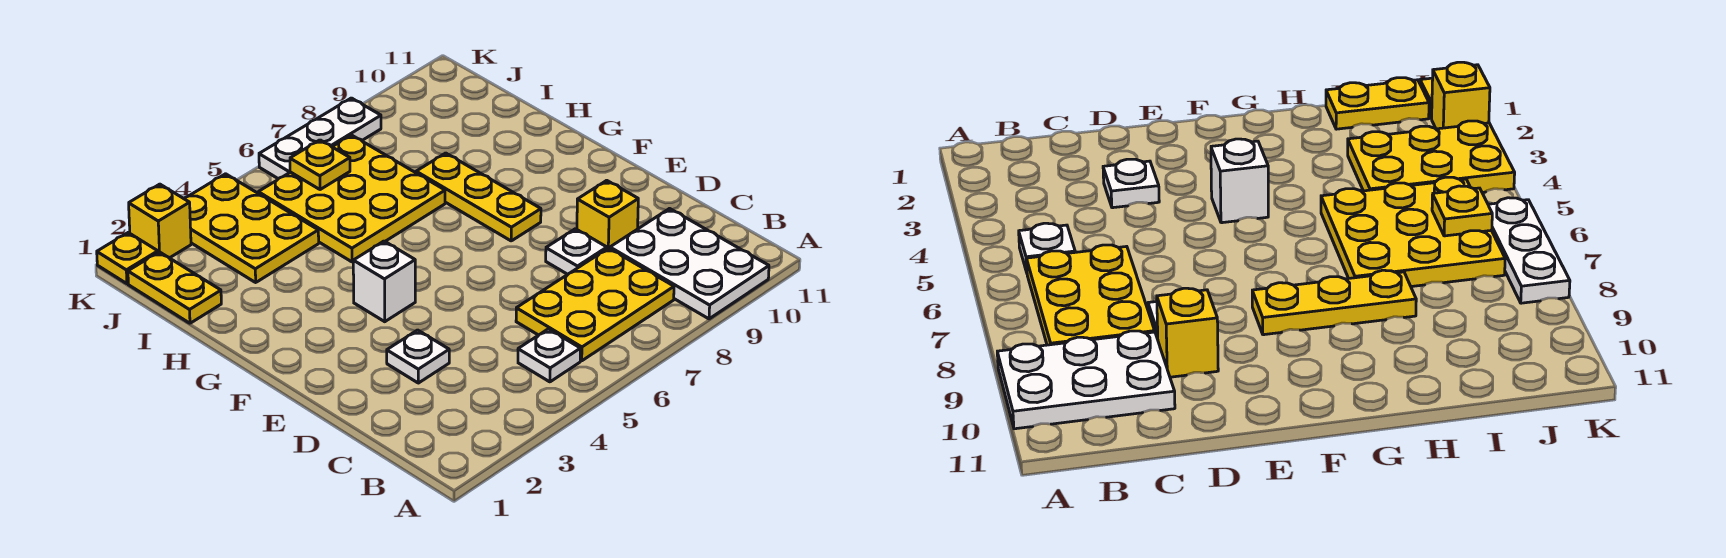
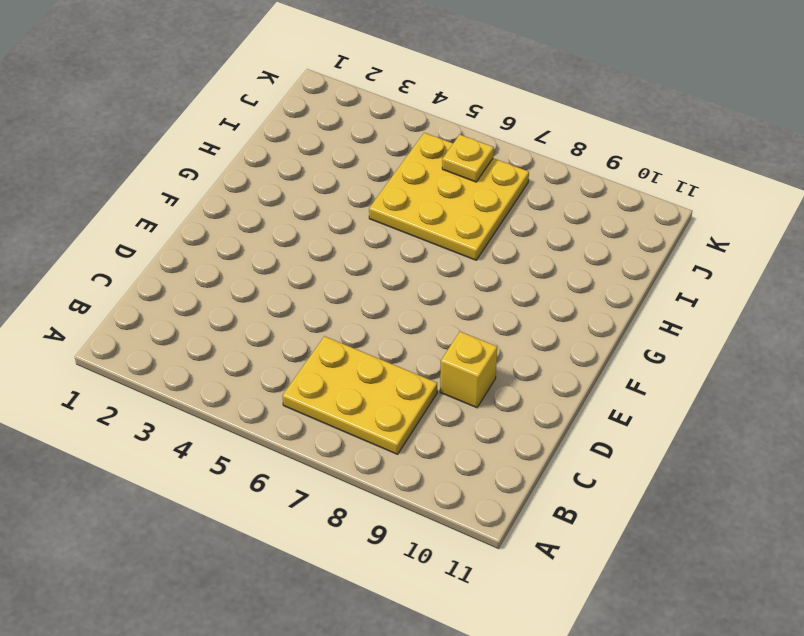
none -> white 2x3 plate [610,209,769,319]
none -> white 1x1 plate [518,329,580,382]
none -> white 1x1 plate [387,330,449,383]

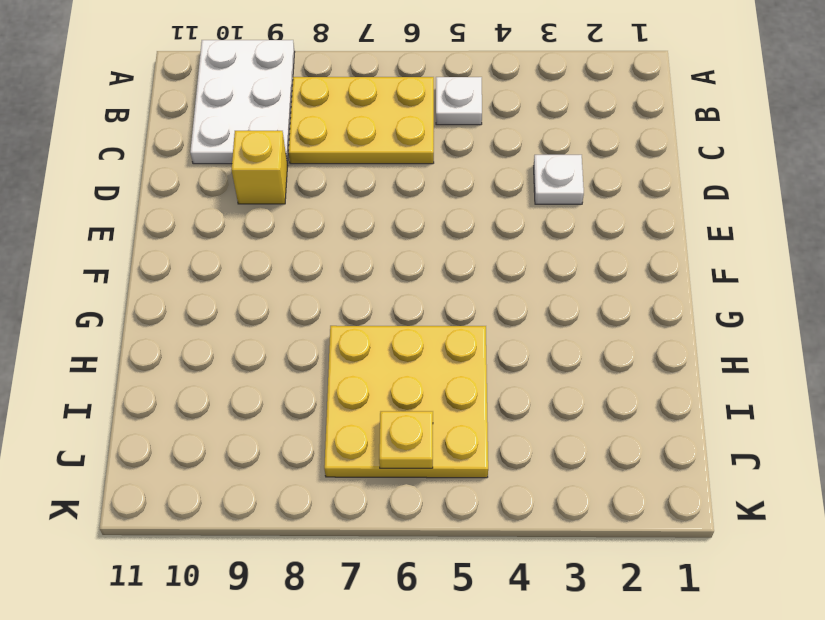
none -> white 1x1 plate [546,229,607,274]
none -> white 1x1 brick [353,241,415,322]
none -> yellow 1x3 plate [416,153,541,241]

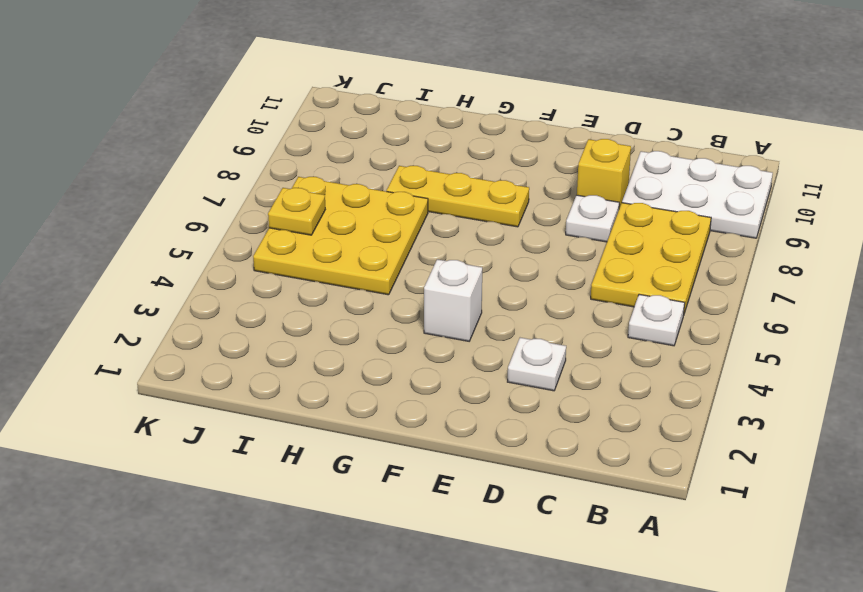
none -> yellow 1x2 plate [128,252,221,323]
none -> yellow 2x3 plate [183,174,319,282]
none -> yellow 1x1 plate [97,233,158,284]

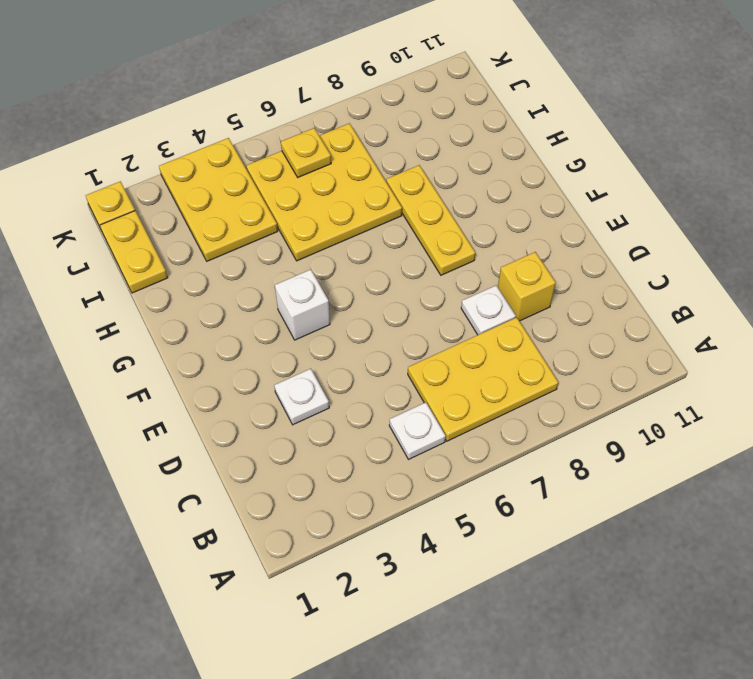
none -> white 2x3 plate [610,209,769,319]
none -> yellow 1x1 brick [129,184,191,258]
none -> white 1x3 plate [259,98,381,179]

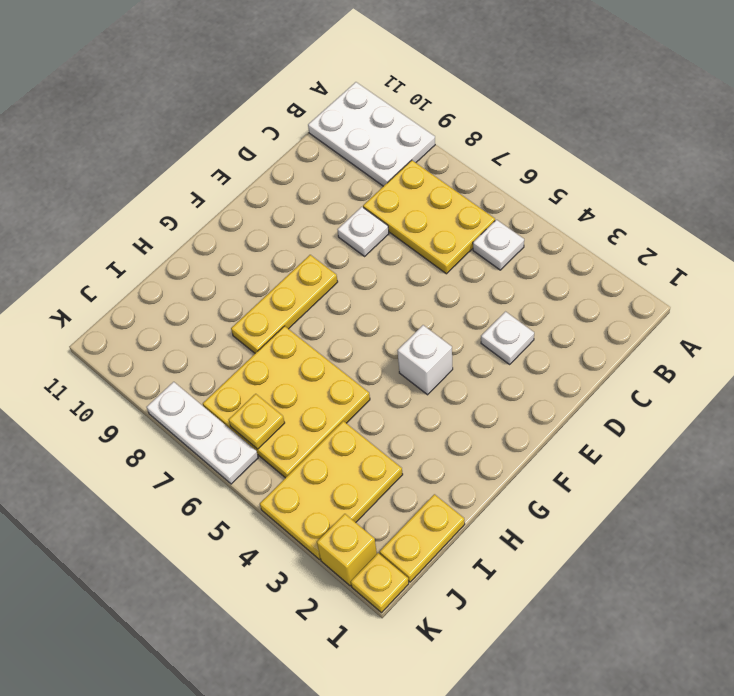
white 2x3 plate [308,82,435,186] -> white 2x3 plate turned to [610,209,769,319]
none -> yellow 1x1 brick [577,180,638,249]

